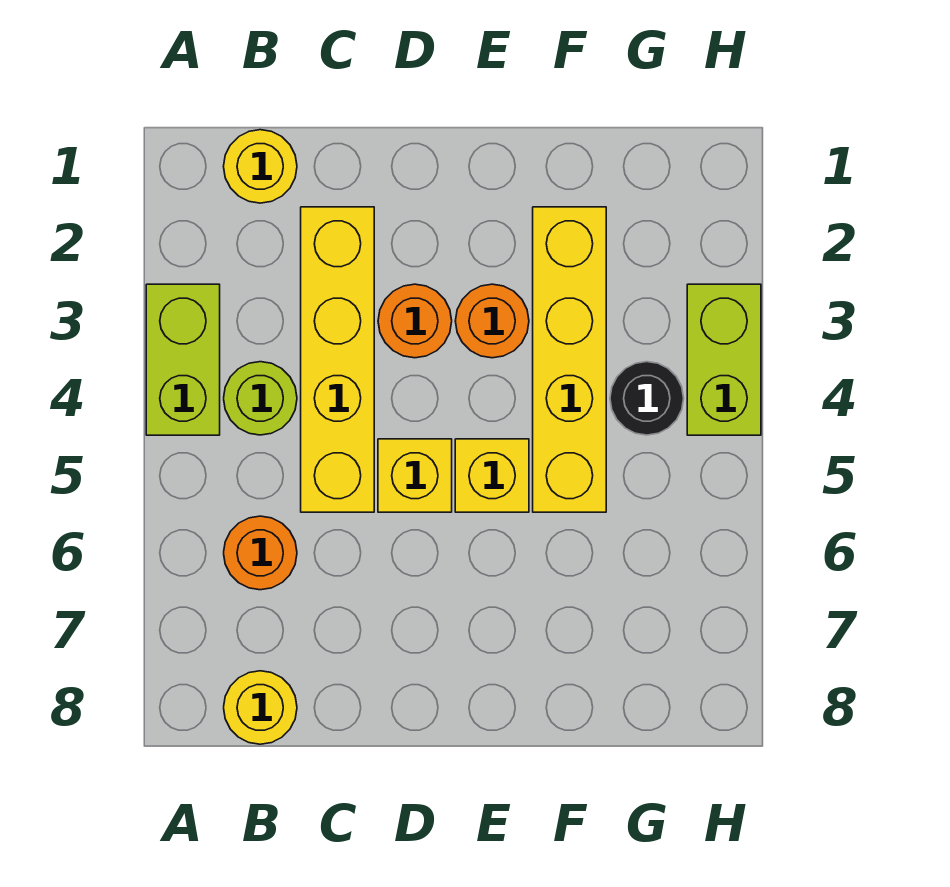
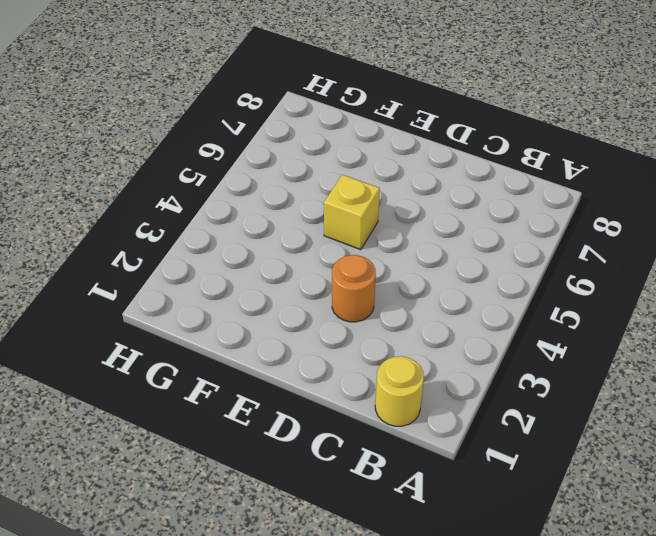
none -> lime 1x2 brick [146,284,220,435]
none -> lime 1x1 round brick [224,362,297,435]
none -> orange 1x1 round brick [224,516,297,590]

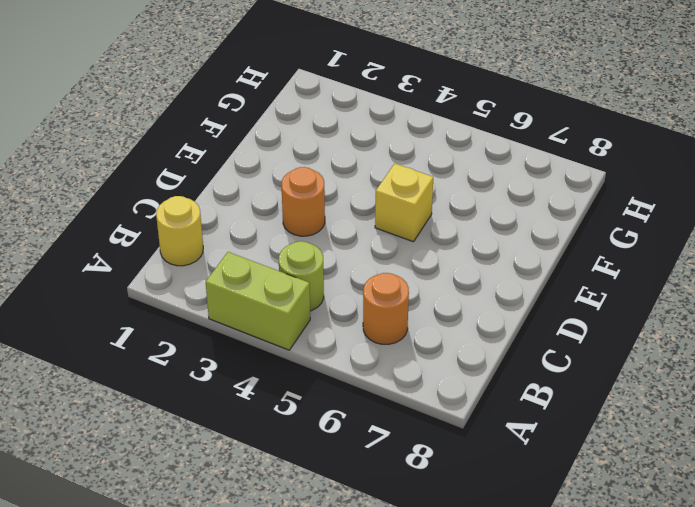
none -> yellow 1x1 round brick [224,671,297,744]
none -> yellow 1x4 brick [301,207,374,512]
none -> yellow 1x1 brick [378,439,452,512]

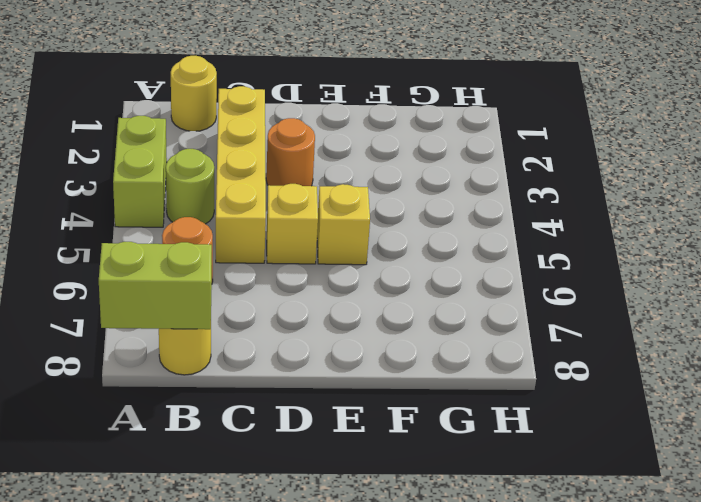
lime 1x2 brick [99,242,212,329] -> lime 1x2 brick turned to [687,284,761,435]
none -> orange 1x1 round brick [455,284,529,358]
none -> yellow 1x4 brick [533,207,606,512]
none -> black 1x1 round brick [610,362,684,435]

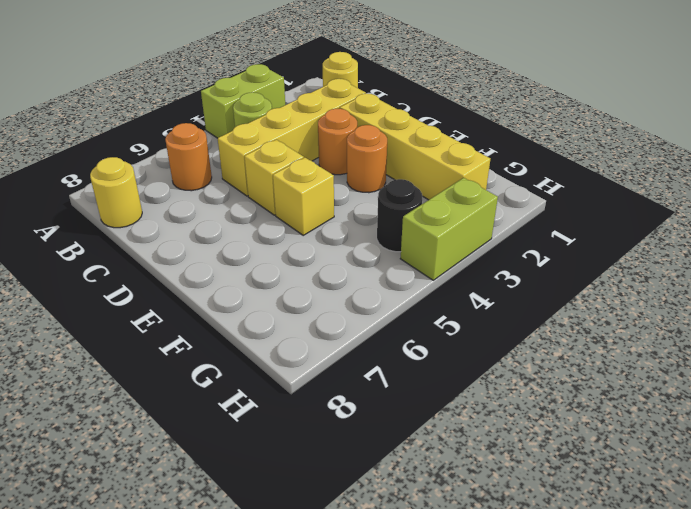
yellow 1x4 brick [340,94,490,200] -> yellow 1x4 brick turned to [533,207,606,512]

